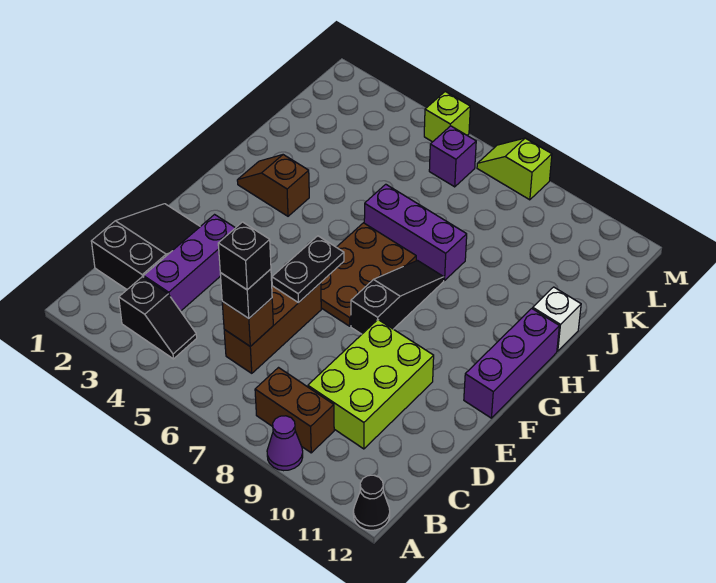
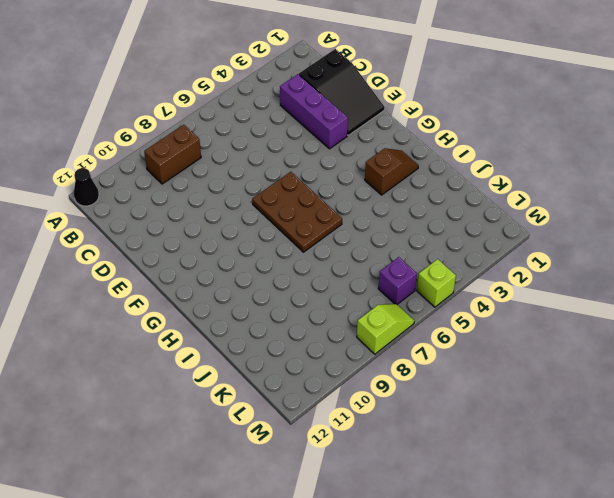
none -> purple 1x1 cone [267,416,303,471]
none -> black 1x2 slope [119,277,197,359]
none -> brown 1x3 brick [224,283,321,373]

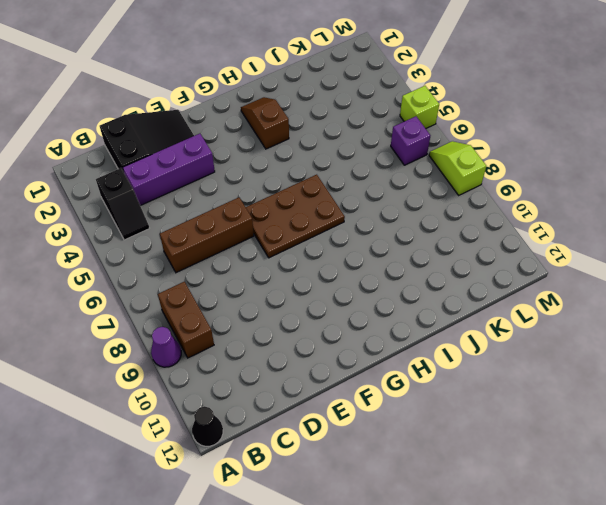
none -> lime 2x3 brick [308,320,434,449]
none -> black 1x3 slope [351,261,444,334]
none -> purple 1x3 brick [464,309,559,418]

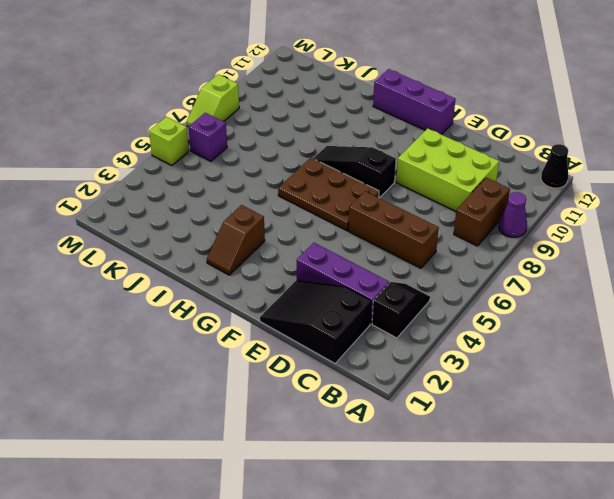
none -> purple 1x3 brick [364,184,467,280]
none -> white 1x1 brick [533,287,581,351]
none -> brown 1x1 brick [222,298,273,346]

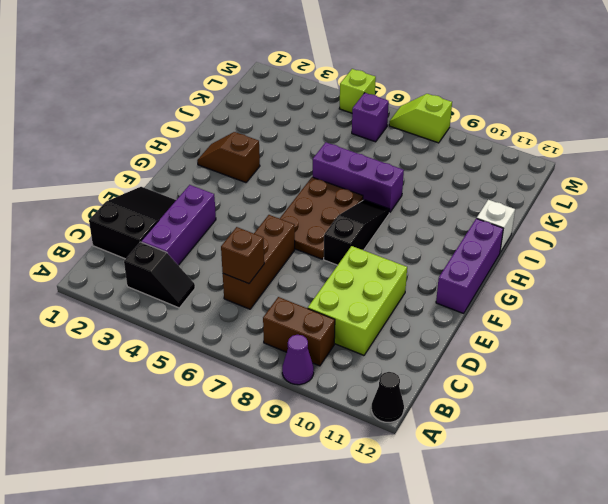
none -> black 1x2 plate [272,236,344,303]
none -> black 1x1 brick [220,269,272,318]
none -> black 1x1 brick [218,222,271,290]

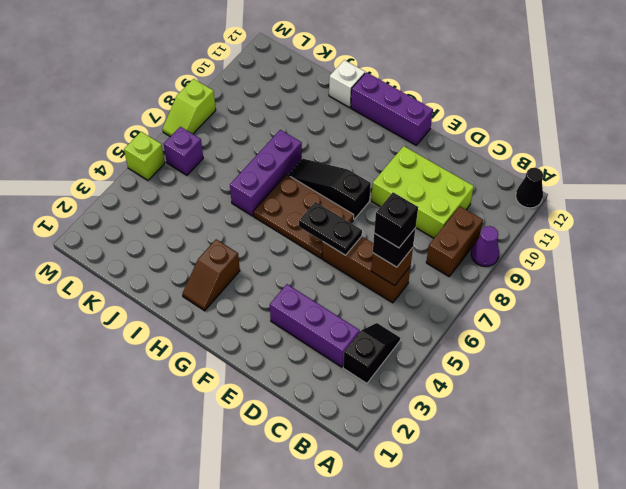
none -> black 2x3 slope [91,204,200,289]

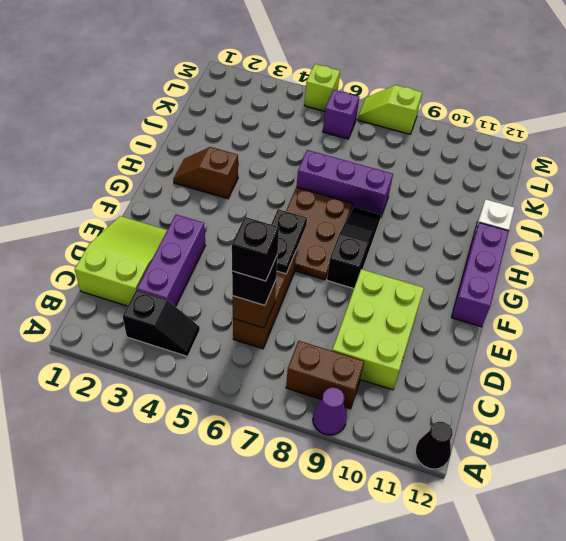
lime 2x3 slope [75,216,167,306] -> black 2x3 slope [91,204,200,289]

